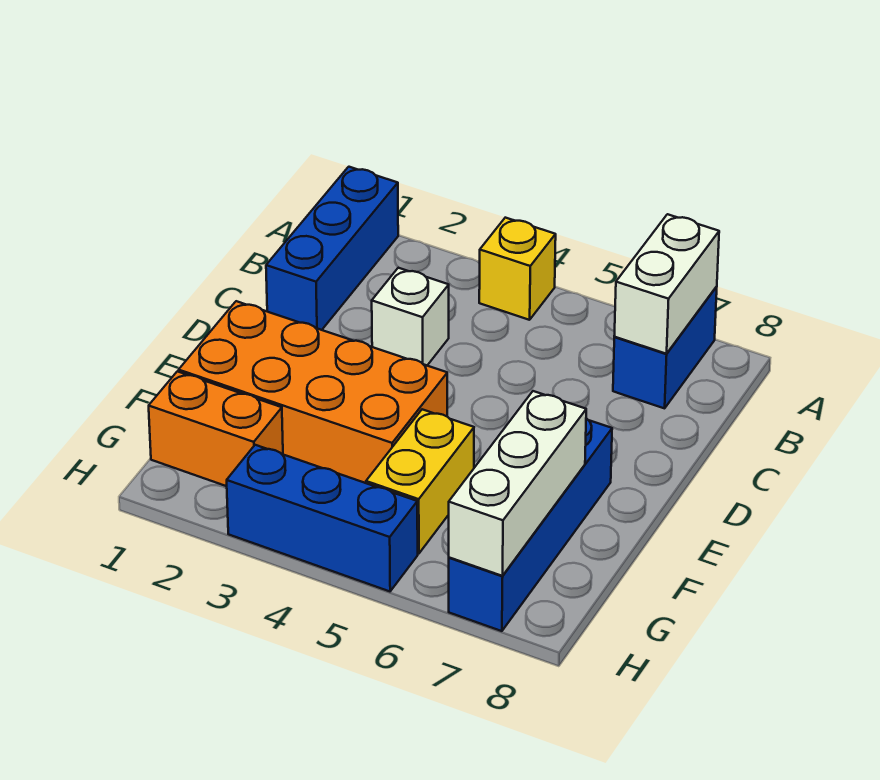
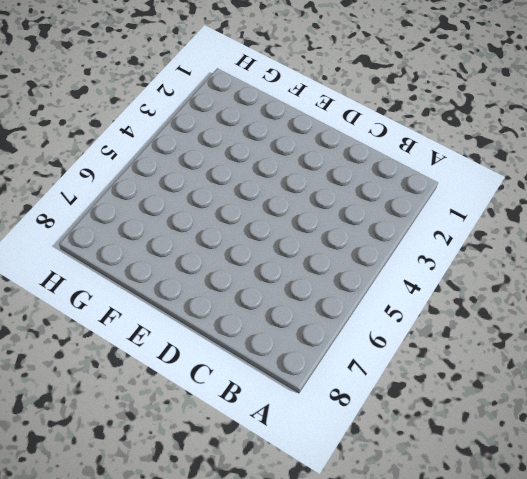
none -> blue 1x3 brick [266,167,398,330]
none -> yellow 1x1 brick [479,218,556,320]

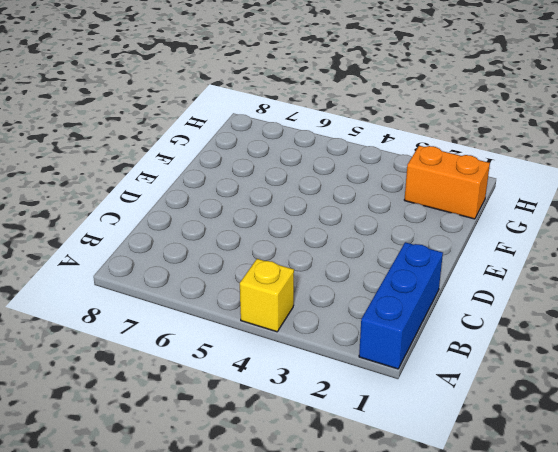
none -> blue 1x2 brick [613,286,717,408]
none -> white 1x1 brick [372,268,449,365]

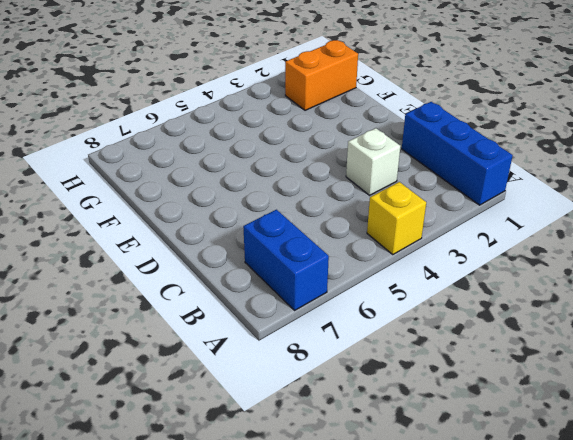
none -> orange 2x4 brick [179,301,447,483]
none -> blue 1x4 brick [449,418,612,631]

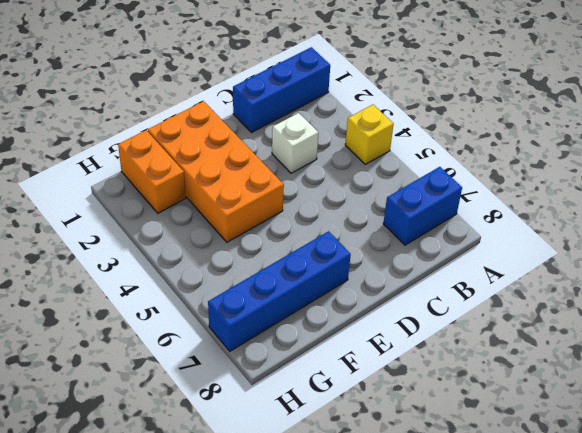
none -> yellow 1x2 brick [366,409,474,554]
none -> blue 1x3 brick [227,445,418,591]

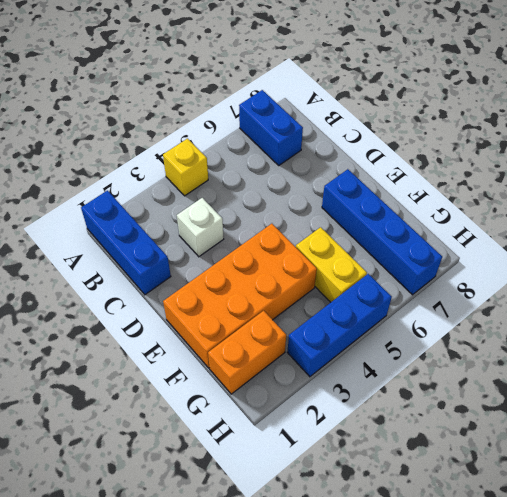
none -> white 1x2 brick [614,214,719,354]
none -> white 1x3 brick [449,391,586,576]

